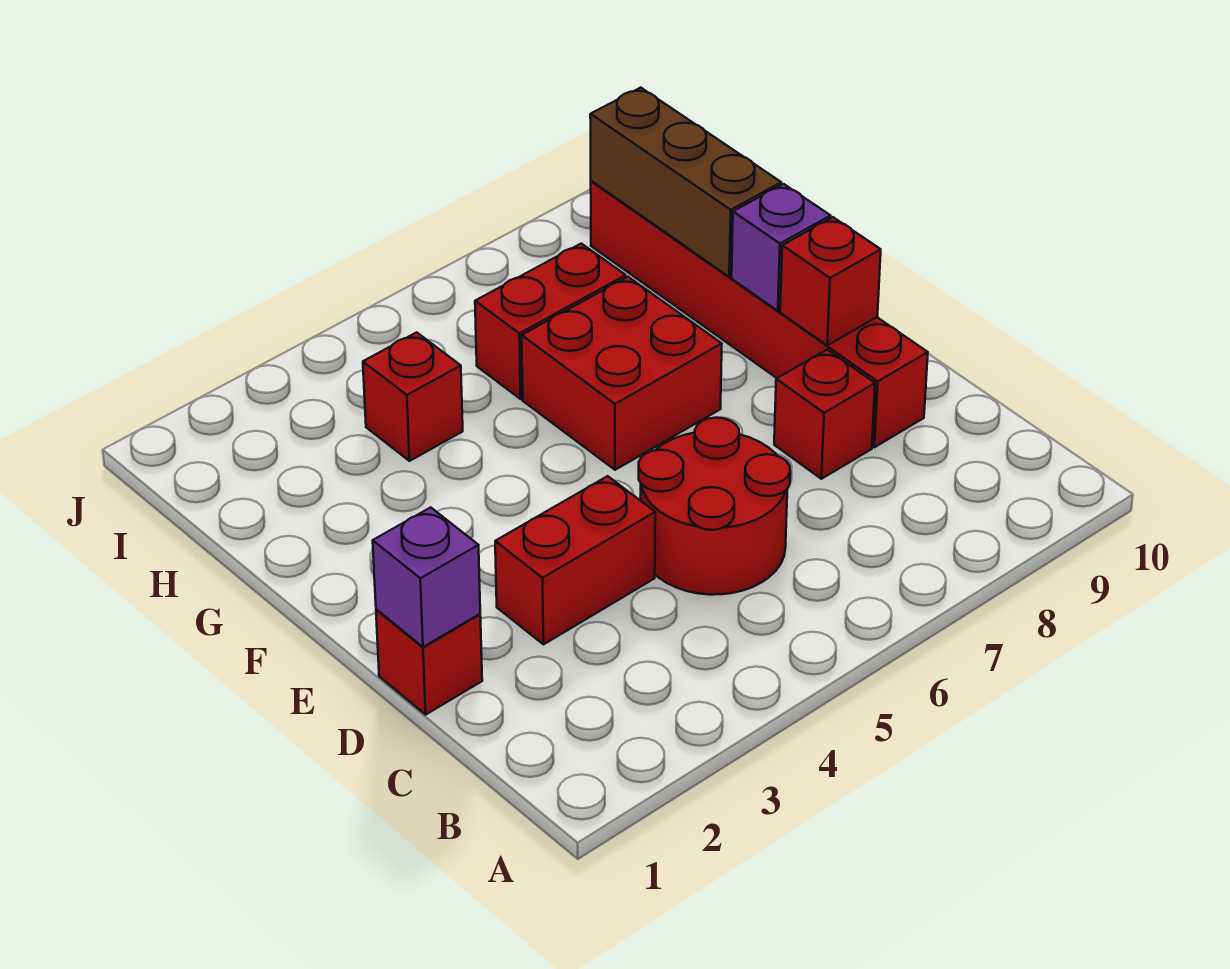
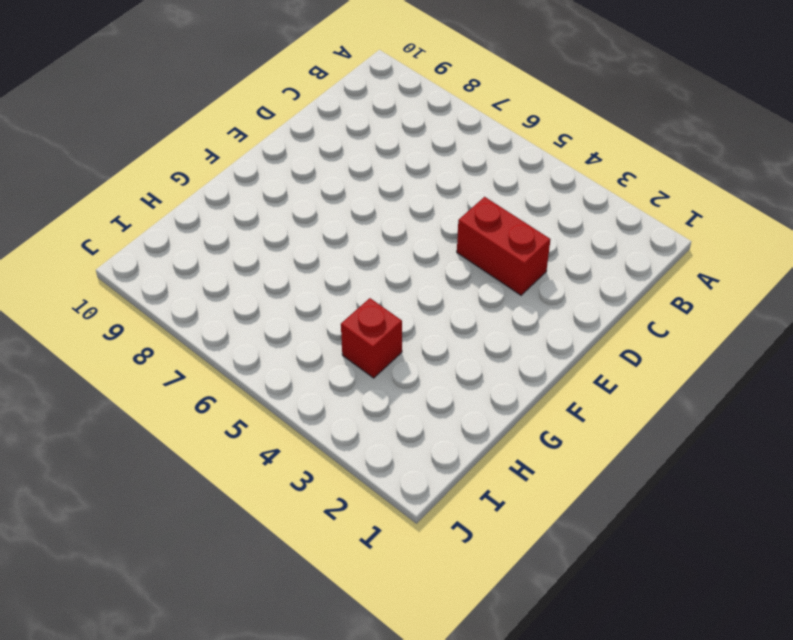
none -> red 2x2 round brick [639,418,790,595]
none -> red 1x1 brick [376,609,482,714]
none -> red 1x1 brick [774,350,875,479]

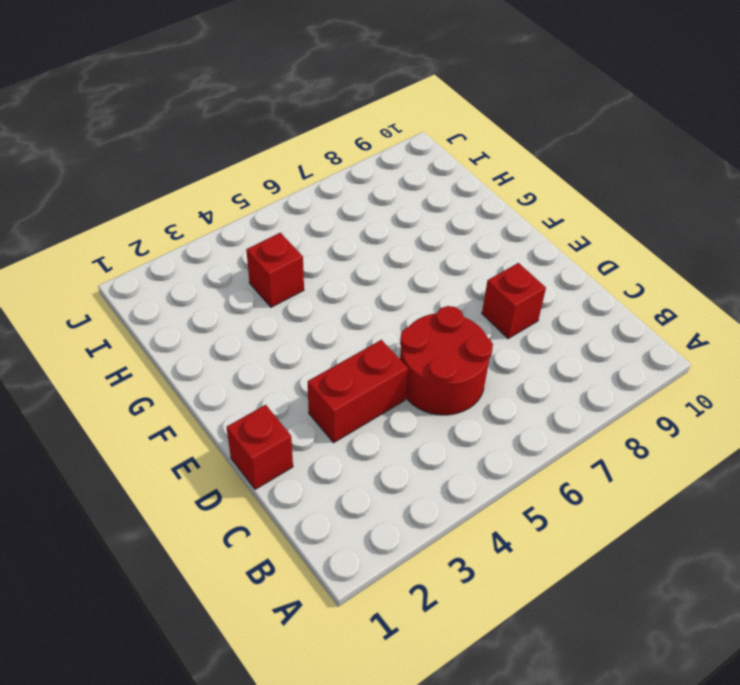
none -> red 1x6 brick [591,181,928,447]
none -> red 2x2 brick [522,277,722,470]
none -> red 1x2 brick [475,244,626,399]

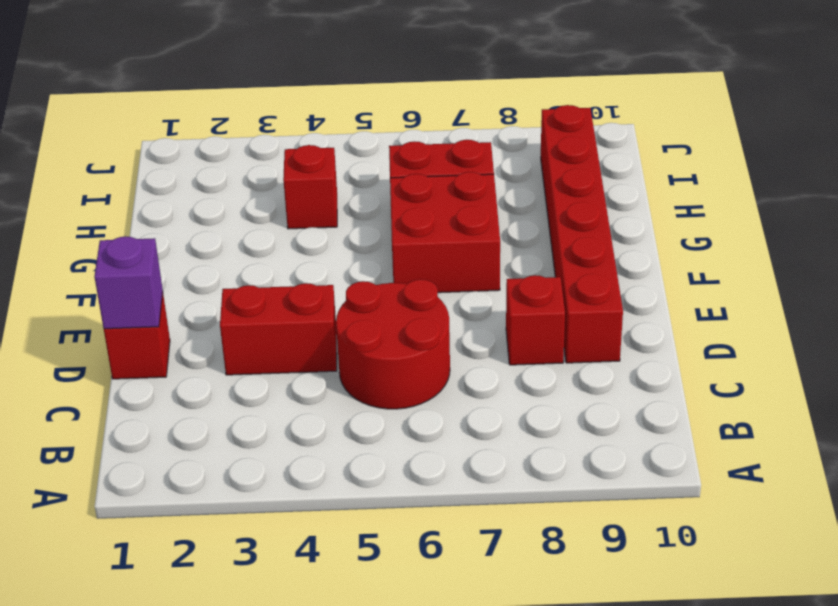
none -> red 1x1 brick [780,217,881,345]
none -> purple 1x1 brick [732,184,831,311]
none -> brown 1x3 brick [590,88,781,277]

